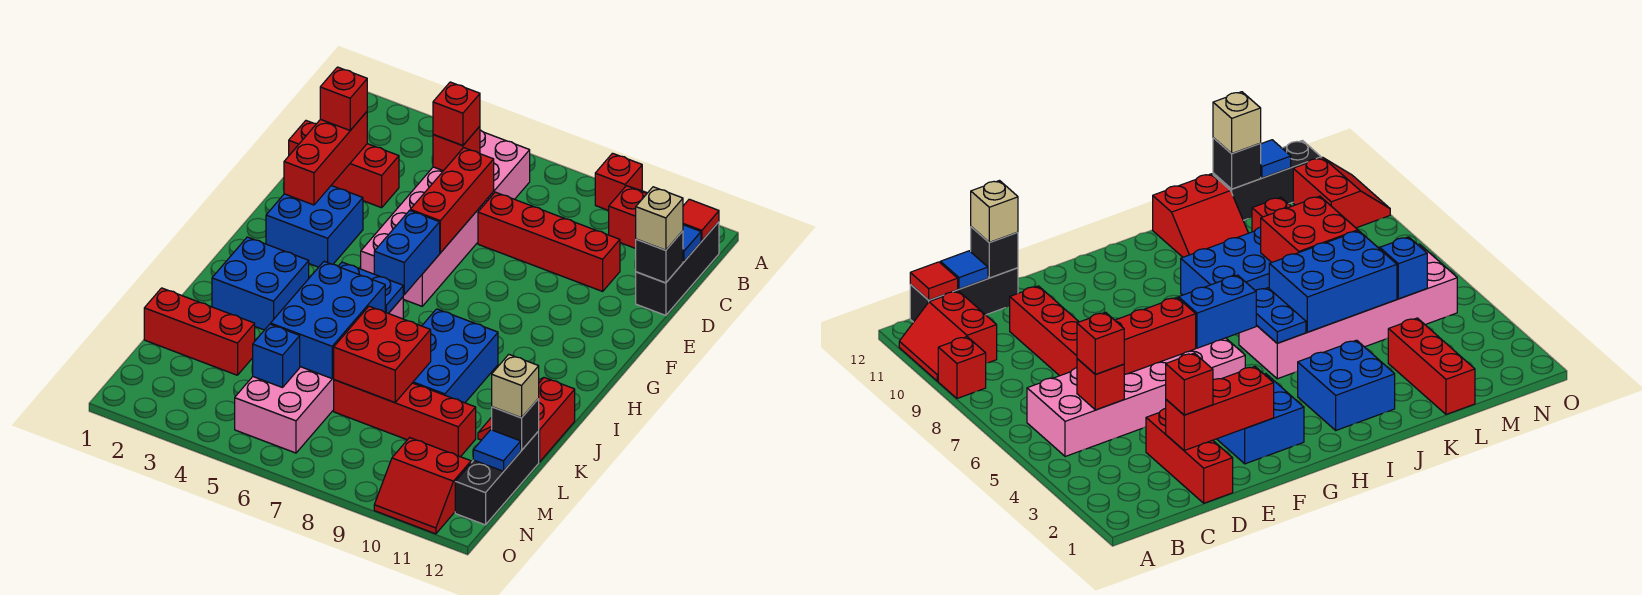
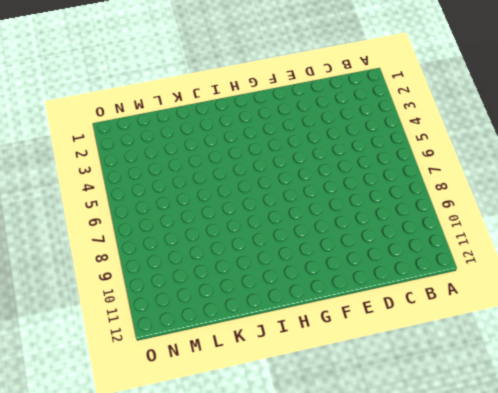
none -> red 1x1 brick [595,153,642,210]
none -> red 2x2 slope [609,186,647,249]
none -> pink 2x6 brick [361,130,530,306]
none -> black 1x3 brick [636,222,719,315]

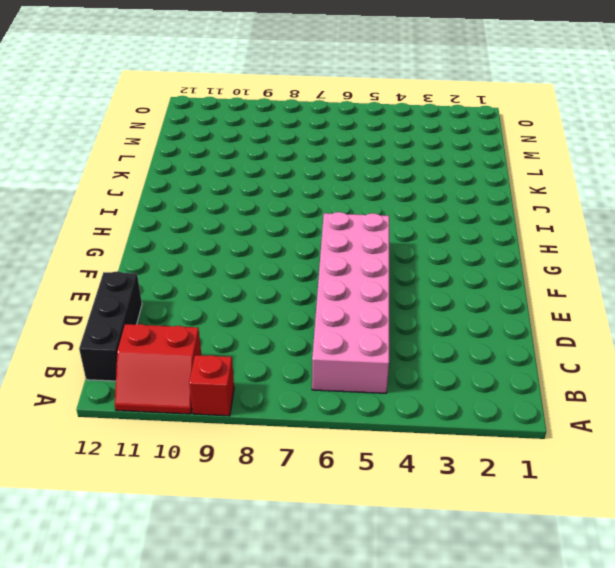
none -> red 1x3 brick [289,121,399,208]
none -> red 1x4 brick [478,192,620,291]
none -> blue 2x2 brick [266,186,363,267]
none -> blue 2x2 brick [212,237,309,330]

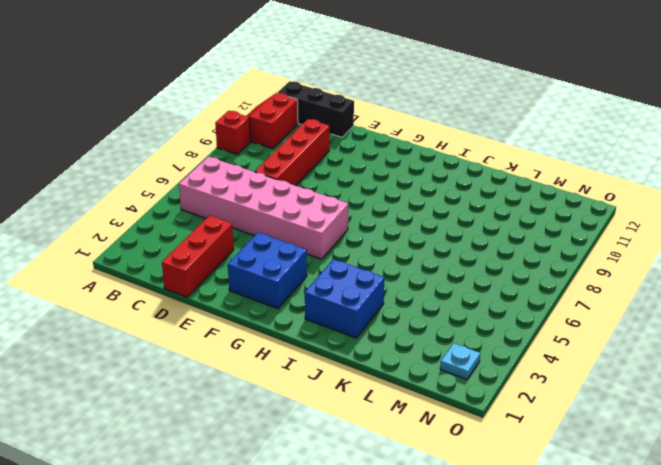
cyan 1x1 plate [440,343,480,379] -> none
none -> pink 2x6 brick [235,297,403,453]
none -> blue 2x3 brick [413,309,498,403]
none -> red 2x2 slope [478,378,575,462]
none -> red 1x3 brick [144,288,255,375]

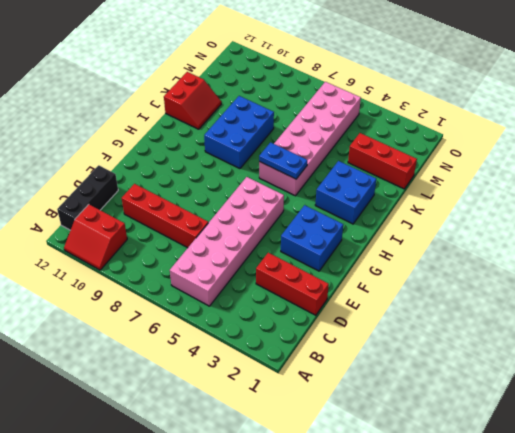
none -> red 1x1 brick [595,153,642,210]
none -> red 1x4 brick [334,380,476,457]
none -> black 1x3 brick [455,431,539,525]
none -> red 2x2 slope [374,438,471,534]

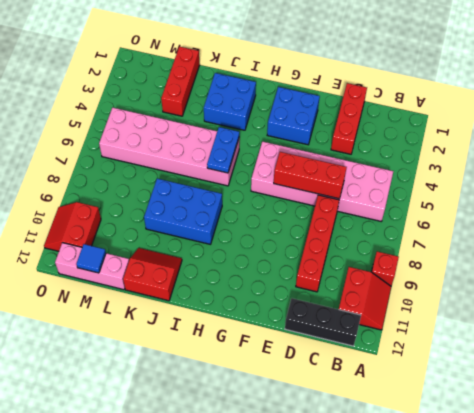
pink 1x3 brick [55,243,129,290] -> black 1x3 brick [455,431,539,525]
none -> red 1x4 brick [334,380,476,457]
none -> red 1x1 tile [683,199,719,241]
none -> red 1x1 brick [433,126,480,171]
none -> blue 1x1 tile [683,225,701,262]

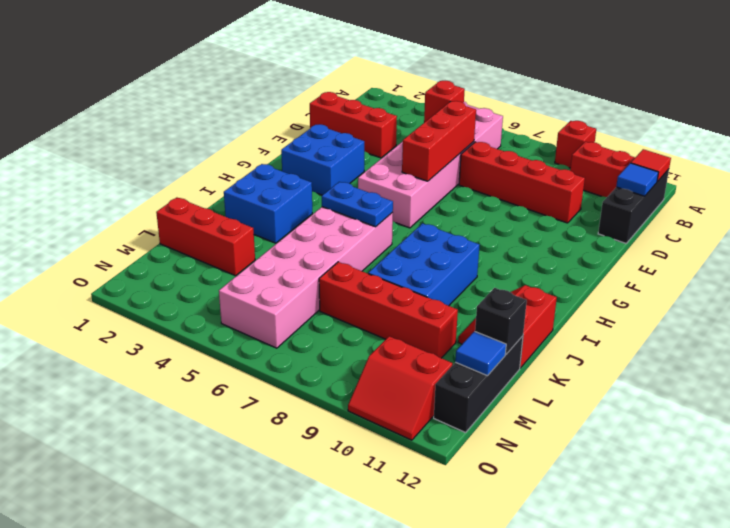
none -> red 1x3 brick [284,112,367,205]
none -> black 1x1 brick [636,231,683,283]
none -> blue 1x2 brick [374,210,440,295]
none -> blue 2x3 brick [271,261,385,378]

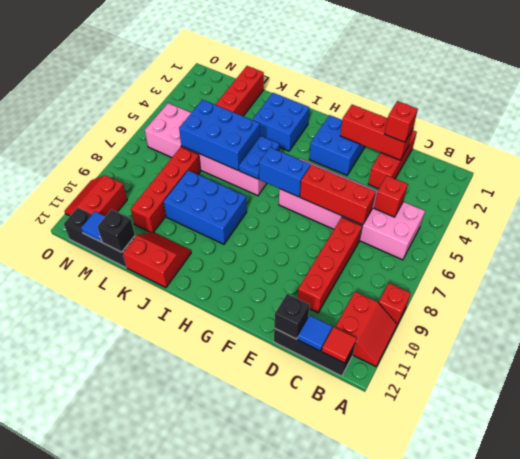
none -> red 2x2 brick [333,306,431,402]
none -> blue 1x1 brick [253,324,300,388]
none -> red 1x1 brick [433,82,480,146]
none -> tan 1x1 brick [636,187,683,250]

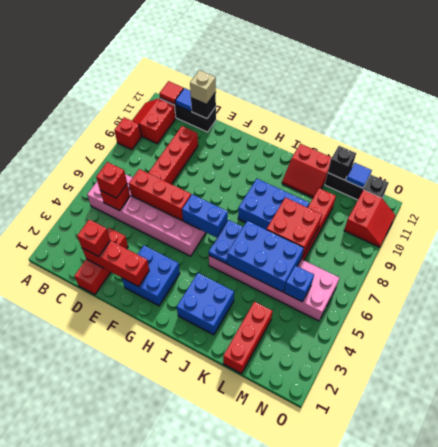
none -> tan 1x1 brick [492,355,539,418]

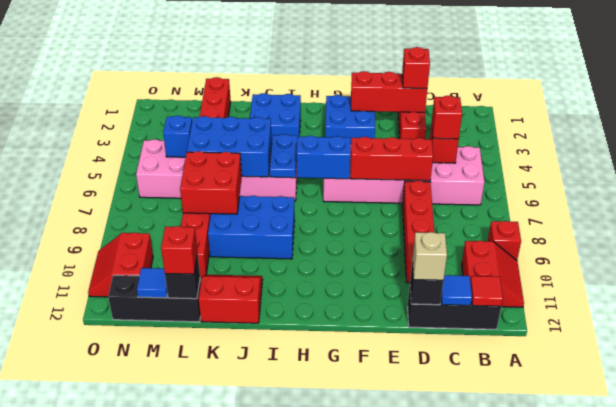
red 1x1 brick [161,226,197,274] -> tan 1x1 brick [492,355,539,418]

